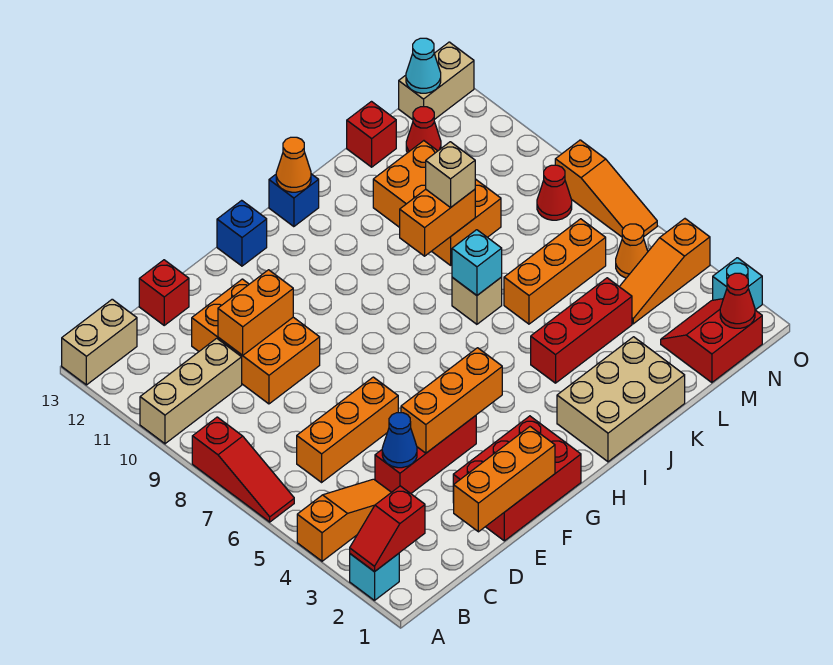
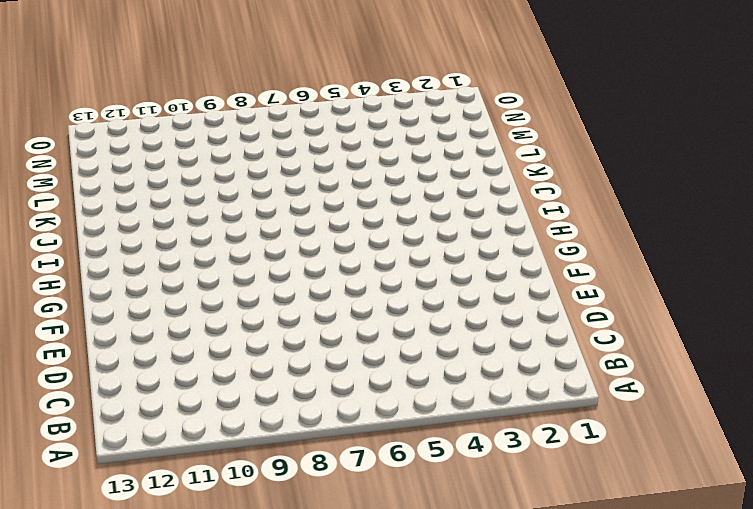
none -> cyan 1x1 brick [350,554,399,600]
none -> orange 1x3 slope [297,479,391,561]
none -> red 1x3 slope [192,417,294,522]
none -> tan 1x3 brick [140,338,242,444]

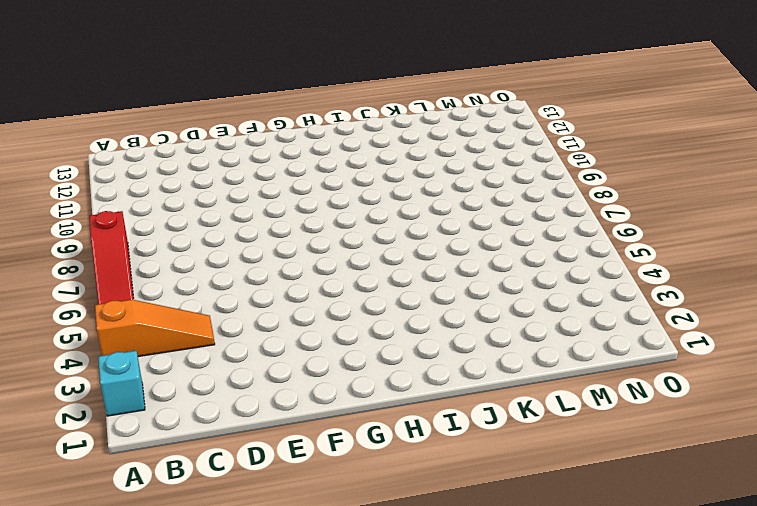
none -> tan 1x3 brick [140,338,242,444]
none -> tan 1x2 brick [62,299,137,385]
none -> orange 1x3 brick [297,377,398,482]
none -> red 1x3 brick [375,416,476,493]

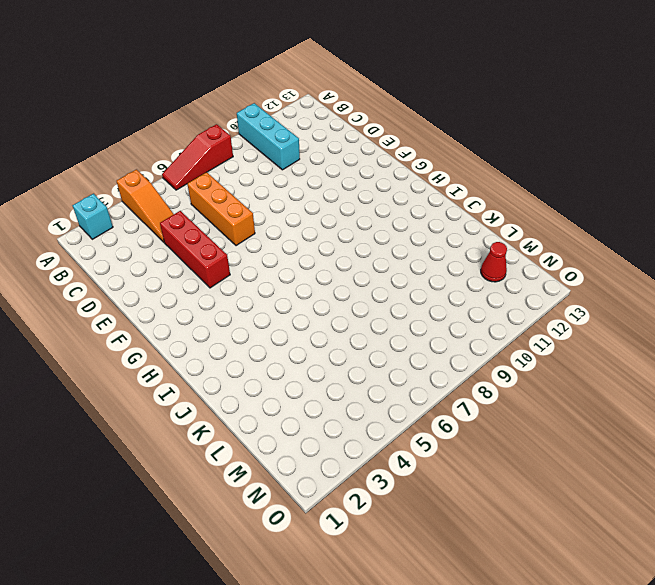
cyan 1x3 brick [237,103,300,170] -> tan 1x3 brick [140,338,242,444]
none -> tan 1x2 brick [62,299,137,385]
none -> orange 2x3 brick [192,279,320,404]
none -> red 1x1 brick [139,260,189,325]
none -> red 2x3 brick [453,416,581,541]

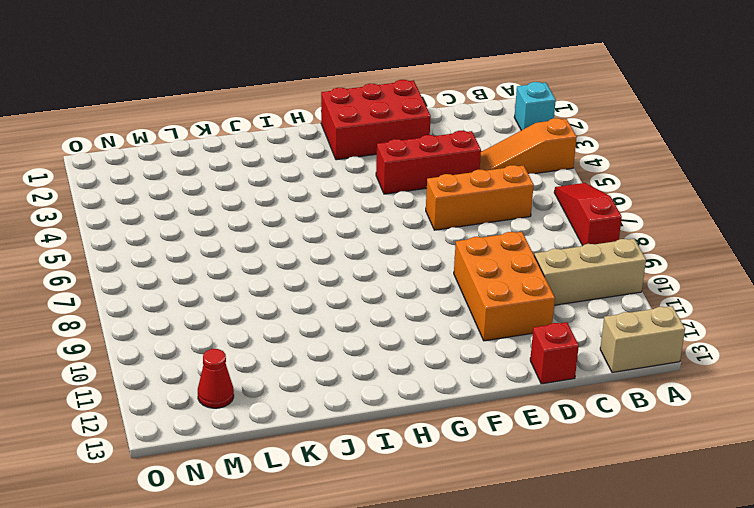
none -> blue 1x1 brick [217,200,267,266]
none -> tan 2x3 brick [557,337,685,462]
none -> blue 1x1 brick [269,174,319,227]
none -> red 1x3 brick [531,278,632,383]

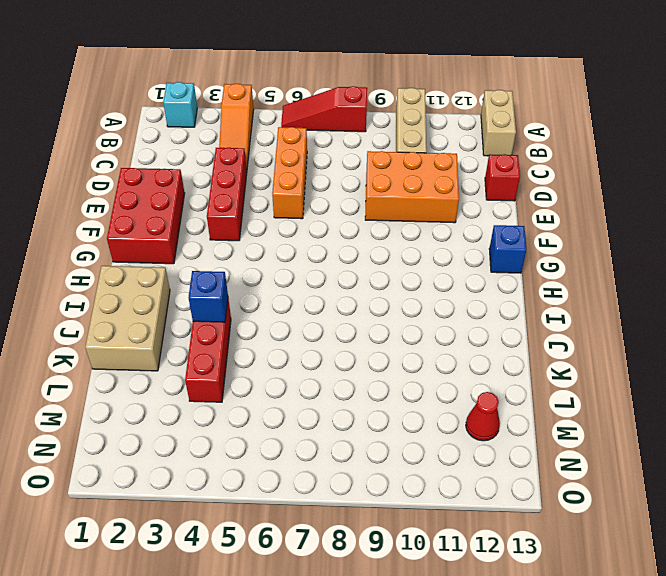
blue 1x1 brick [189,271,228,322] -> blue 1x1 brick moved to [269,174,319,227]
none -> tan 1x1 brick [452,277,502,324]
none -> orange 1x3 brick [504,219,606,324]
none -> orange 2x3 brick [373,141,501,265]
none -> red 1x1 brick [347,102,396,167]

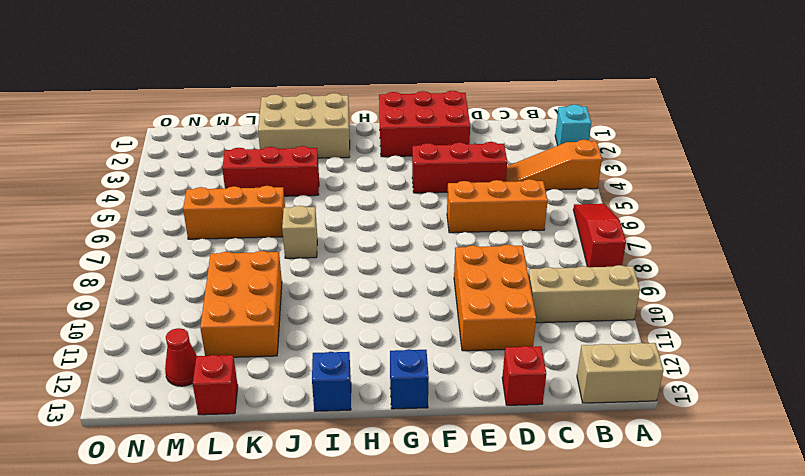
none -> red 2x2 slope [661,299,762,383]
none -> orange 1x3 slope [619,219,710,324]
none -> orange 1x1 cone [616,224,648,278]
none -> red 1x1 cone [537,165,572,220]

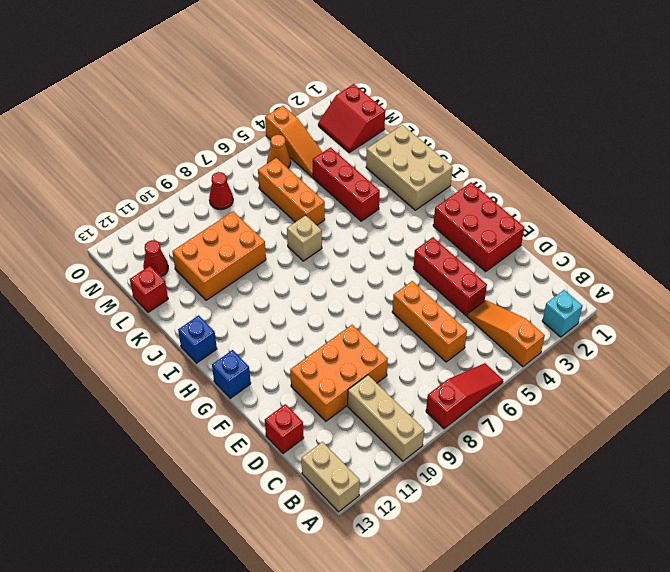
none -> tan 1x2 brick [399,42,474,120]
none -> cyan 1x1 brick [713,258,762,310]
none -> orange 1x3 slope [555,140,657,237]
none -> red 1x2 slope [350,486,425,572]

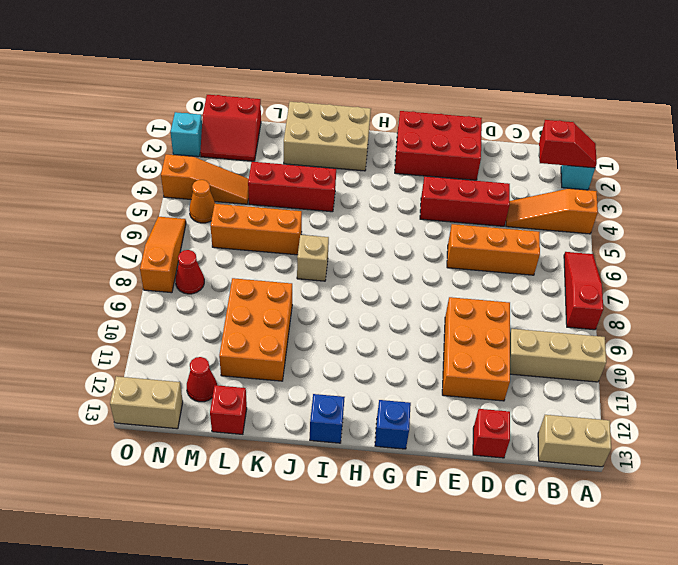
none -> orange 1x3 brick [454,427,555,532]
none -> blue 1x1 cone [382,413,417,468]
none -> orange 1x2 brick [218,270,293,355]
none -> orange 1x3 brick [401,348,502,453]

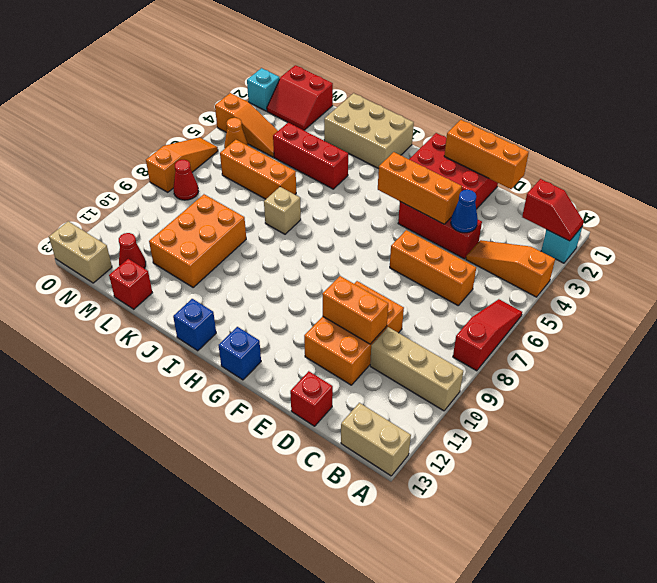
none -> orange 1x1 cone [276,137,311,192]
none -> cyan 1x1 brick [452,230,502,295]
none -> orange 1x2 brick [400,189,475,256]
none -> red 1x1 cone [720,273,755,328]

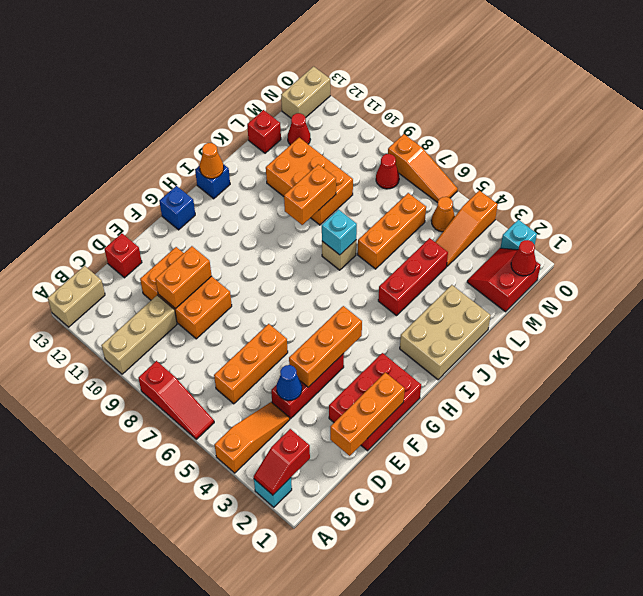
none -> cyan 1x1 cone [406,38,441,93]
none -> tan 1x1 brick [426,142,475,207]

